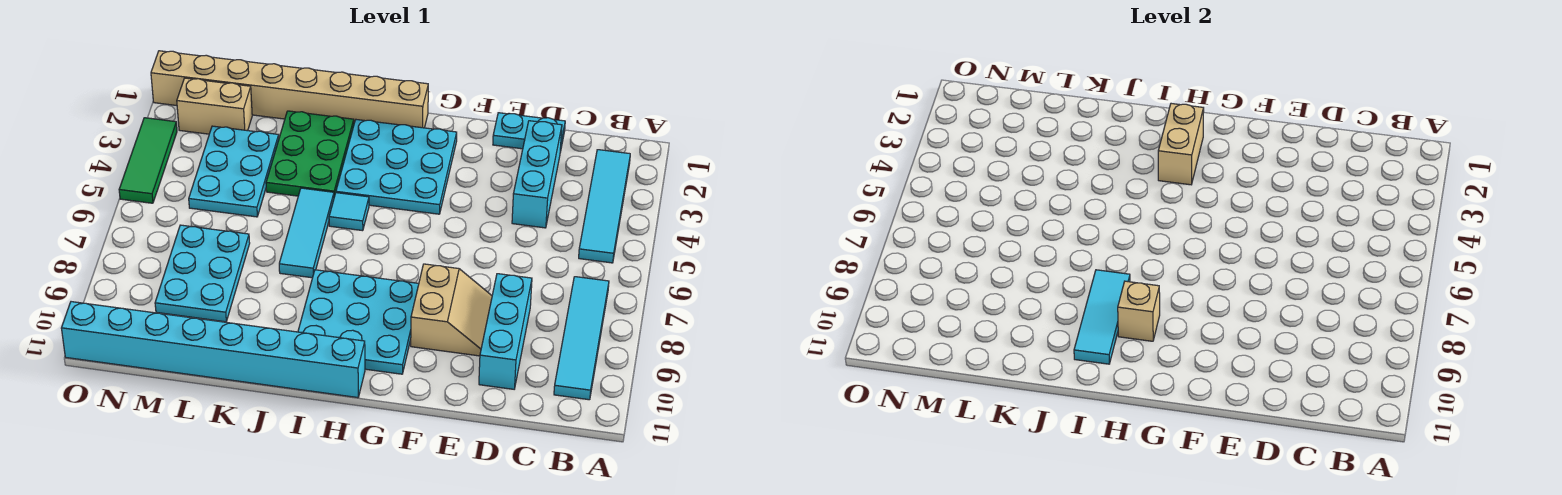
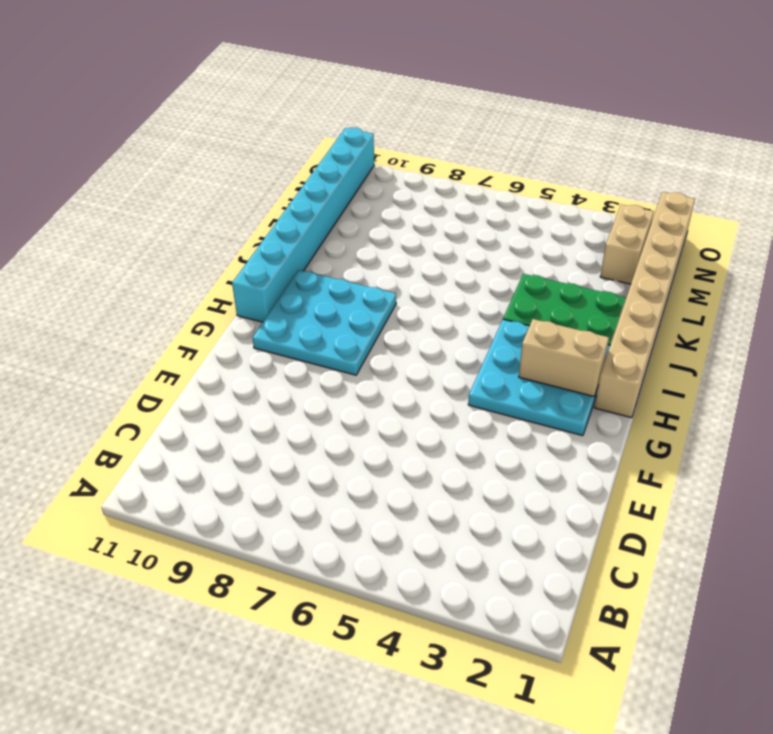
none -> cyan 1x4 tile [579,150,630,263]
none -> cyan 1x4 tile [554,277,609,400]
none -> cyan 1x2 plate [493,113,565,152]

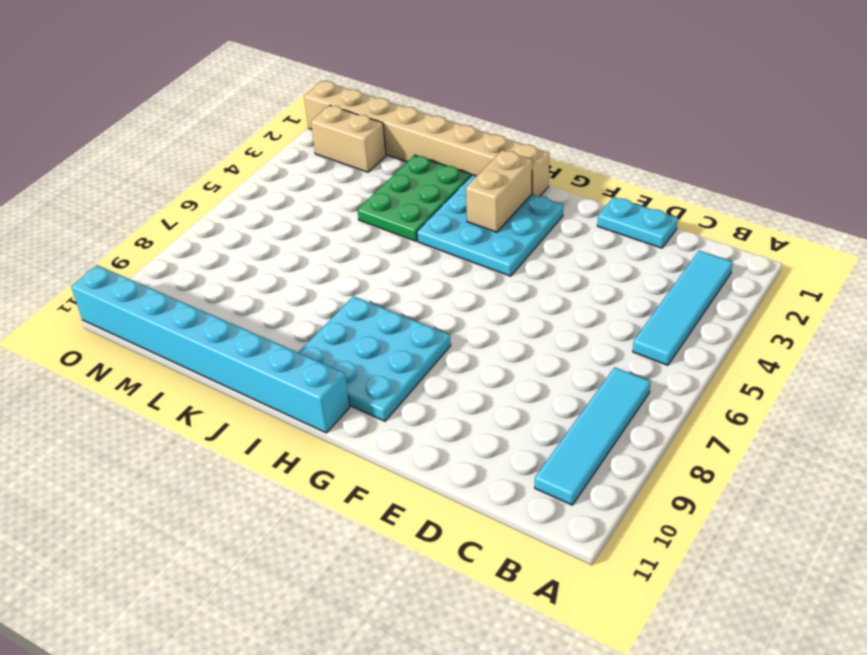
none -> cyan 1x3 brick [512,121,562,228]
none -> cyan 1x3 brick [479,274,532,389]
none -> tan 2x2 slope [411,264,492,356]

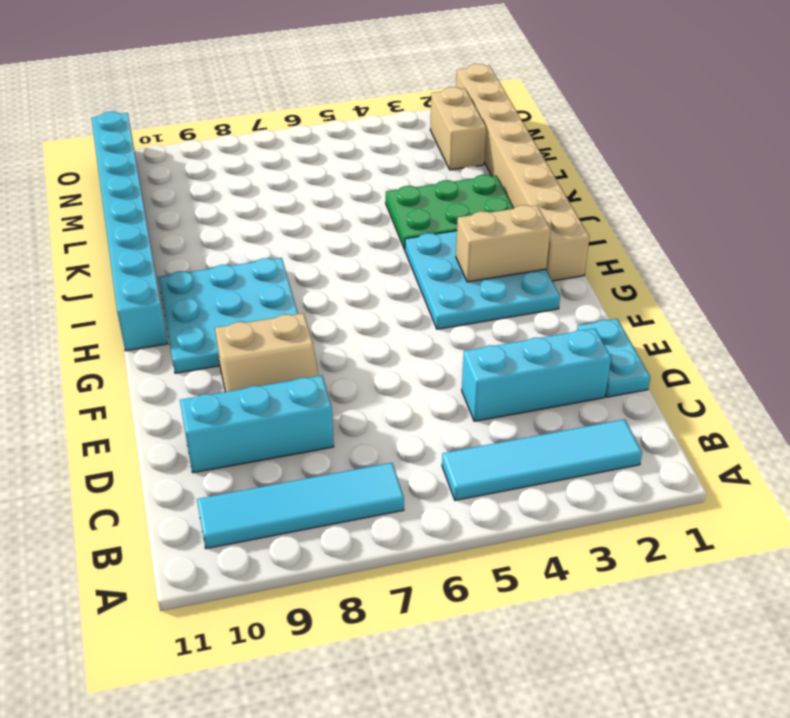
none -> cyan 1x1 tile [329,193,369,231]
none -> cyan 1x3 tile [279,188,334,278]
none -> cyan 2x3 plate [189,126,279,217]

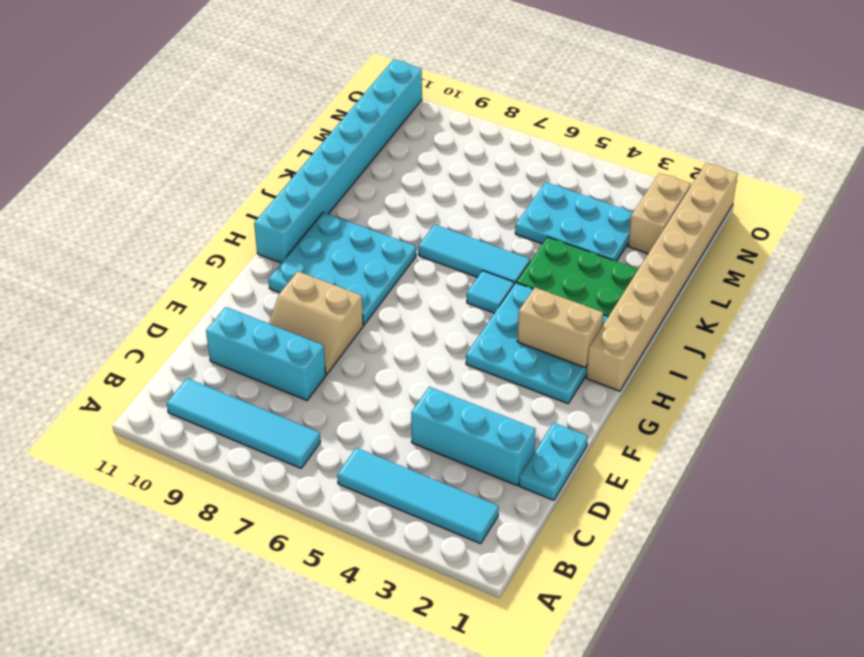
none -> cyan 2x3 plate [155,225,250,322]
none -> green 1x3 tile [119,118,177,203]
none -> tan 1x1 brick [1118,281,1160,341]

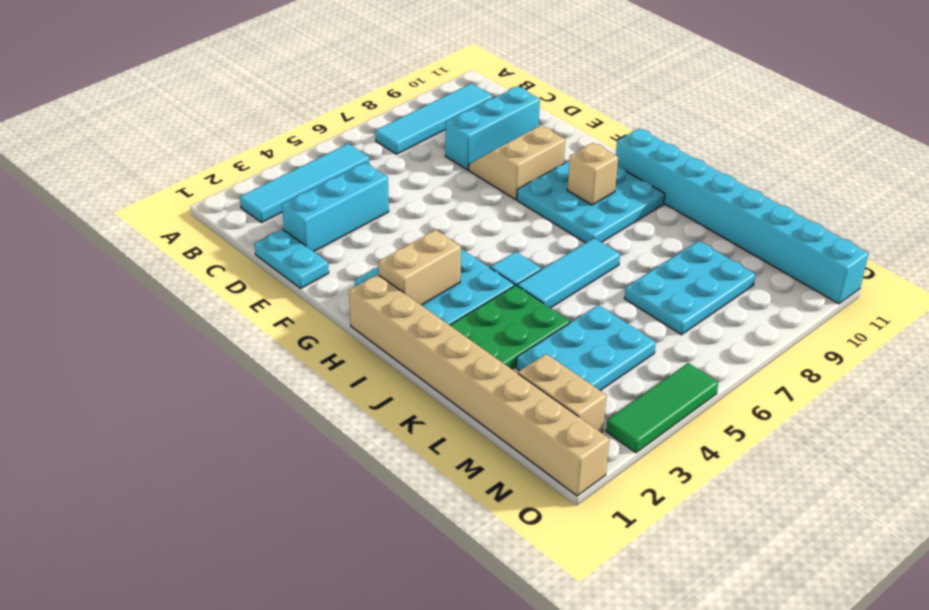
none -> cyan 1x3 tile [1074,270,1130,364]

